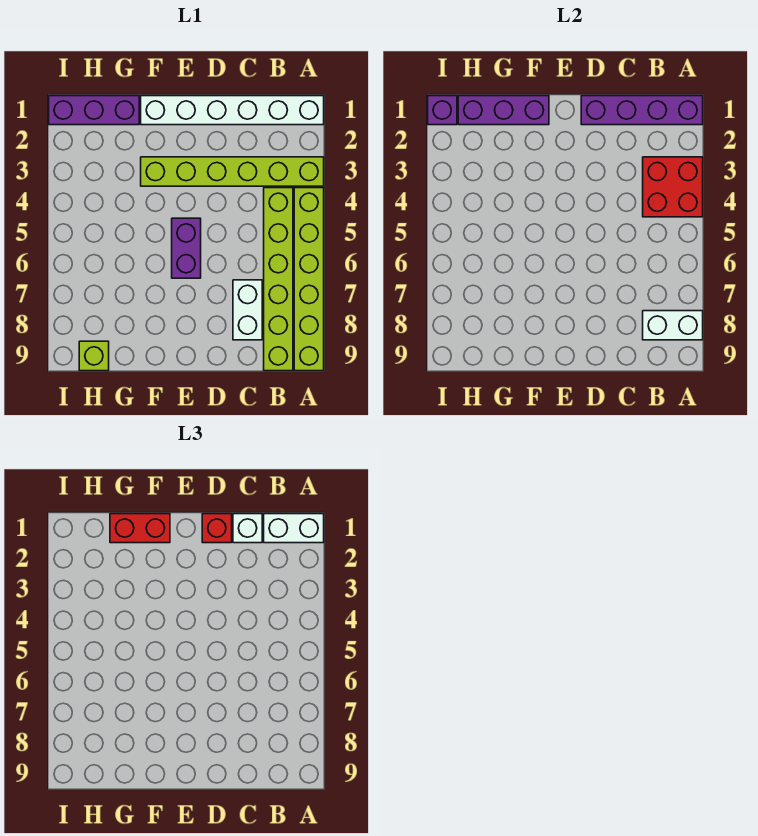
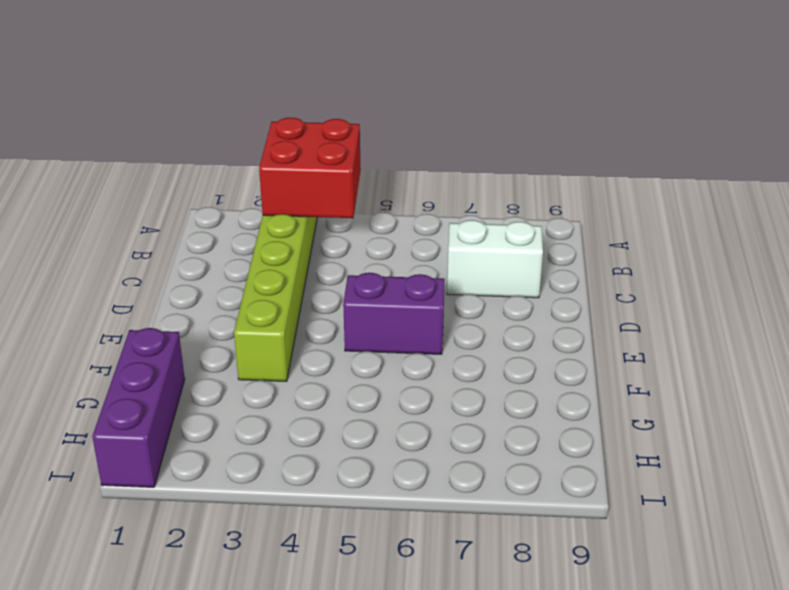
none -> white 1x6 brick [141,96,324,125]
none -> lime 1x6 brick [294,188,324,371]
none -> lime 1x6 brick [264,188,293,371]

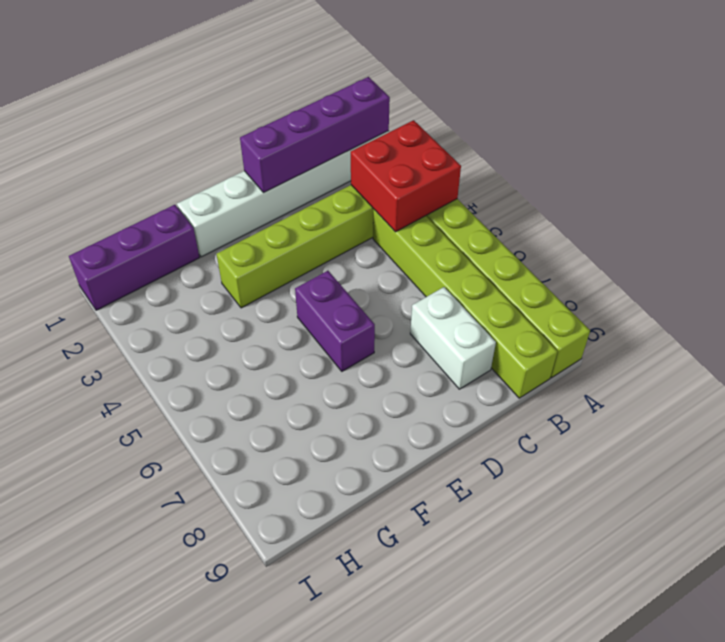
none -> lime 1x1 brick [79,341,109,371]
none -> white 1x2 brick [643,311,703,340]
none -> purple 1x3 brick [458,96,549,125]

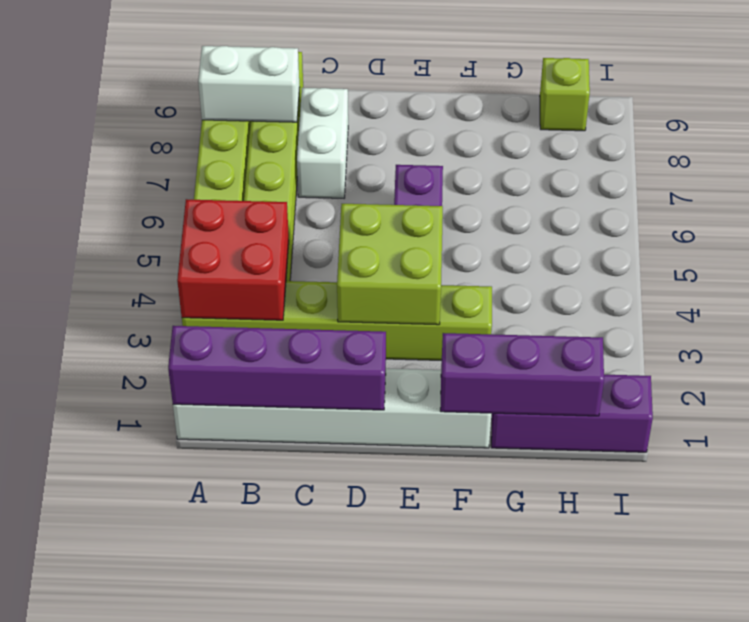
lime 2x2 brick [337,204,443,325] -> none
none -> purple 1x1 brick [428,96,457,125]
none -> white 1x2 brick [264,514,324,543]
none -> white 1x1 brick [233,514,262,543]

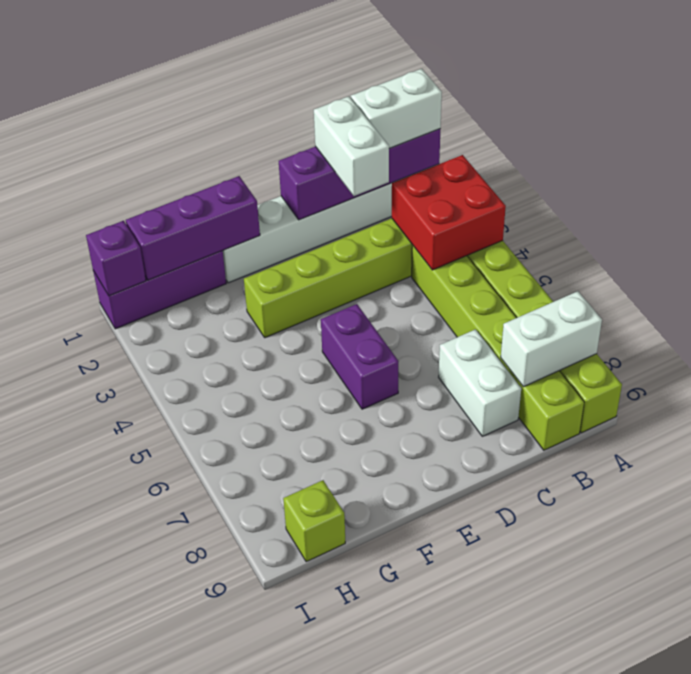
white 1x2 brick [314,96,389,196] -> white 1x1 brick [233,514,262,543]
none -> red 1x1 brick [202,514,232,543]
none -> red 1x2 brick [110,514,170,543]

